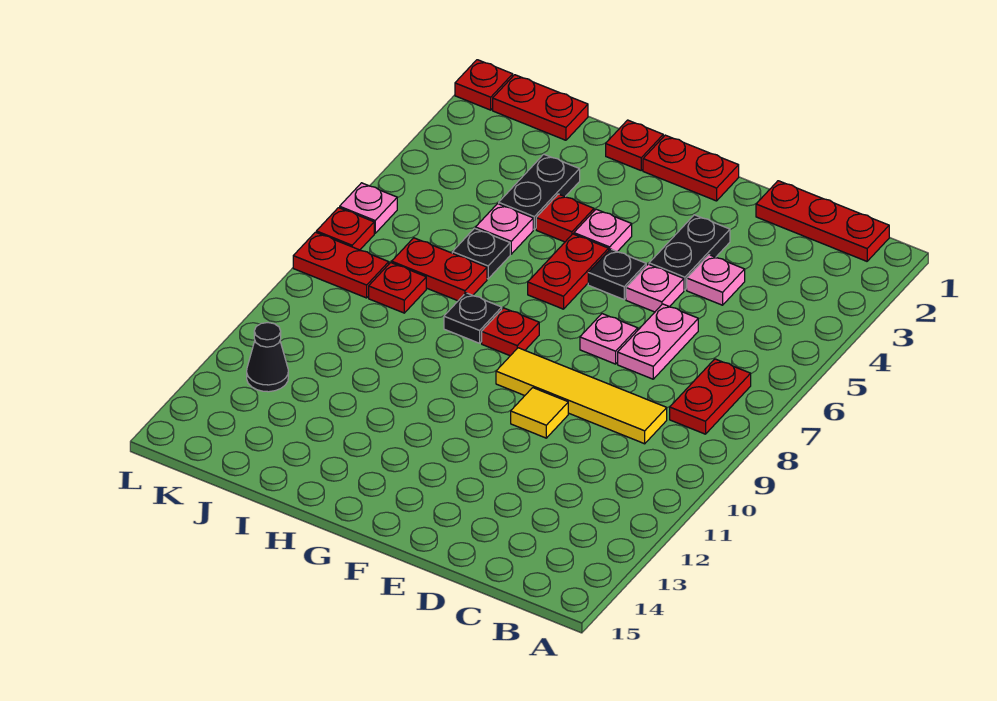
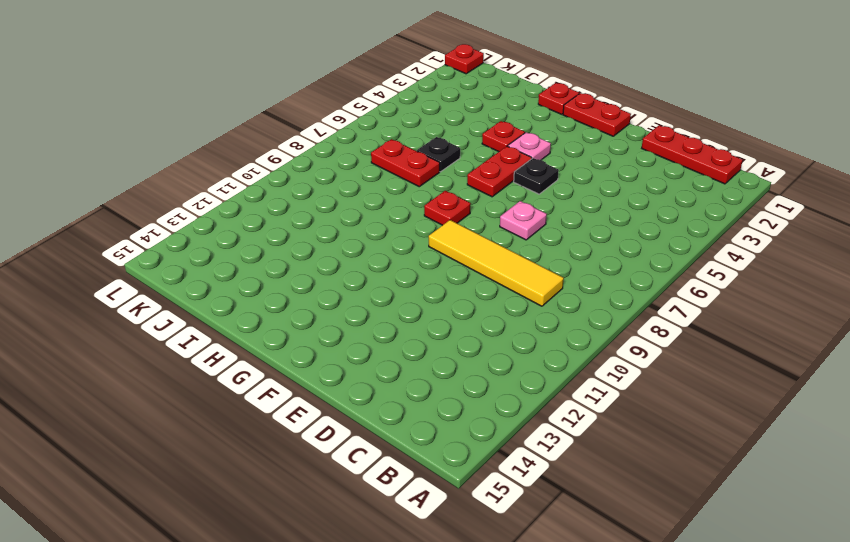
none -> red 1x2 plate [670,359,751,434]
none -> pink 1x1 plate [687,255,745,305]
none -> pink 1x2 plate [618,304,698,379]

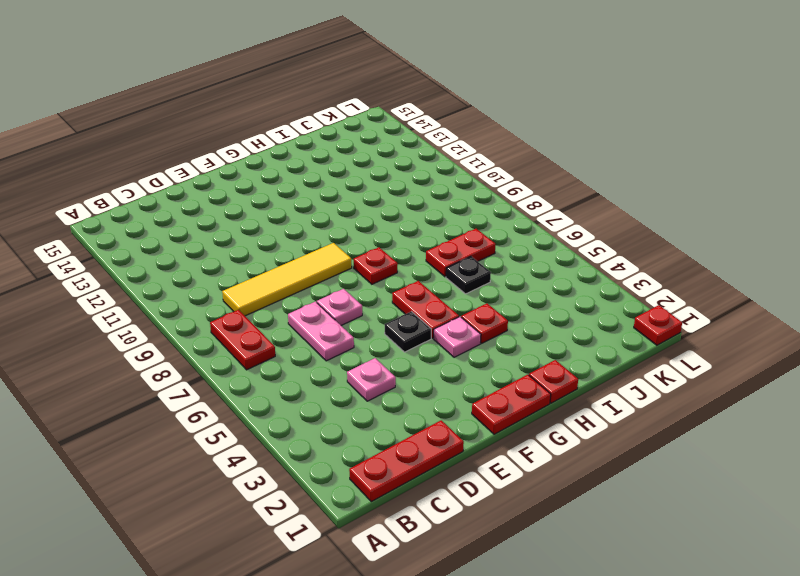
none -> black 1x2 plate [649,215,730,290]
none -> pink 1x1 plate [626,264,684,312]
none -> yellow 1x1 tile [511,388,568,438]

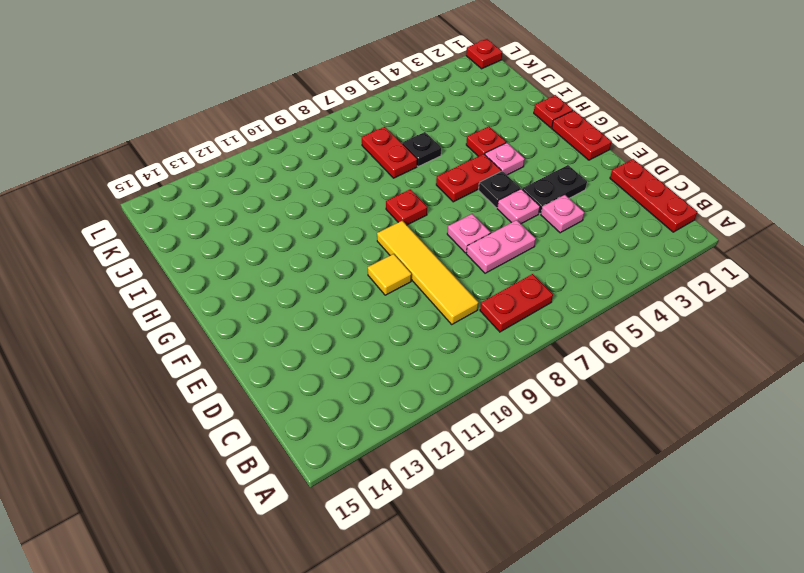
none -> black 1x1 plate [444,293,502,343]
none -> black 1x2 plate [499,154,580,229]
none -> pink 1x1 plate [476,204,533,254]

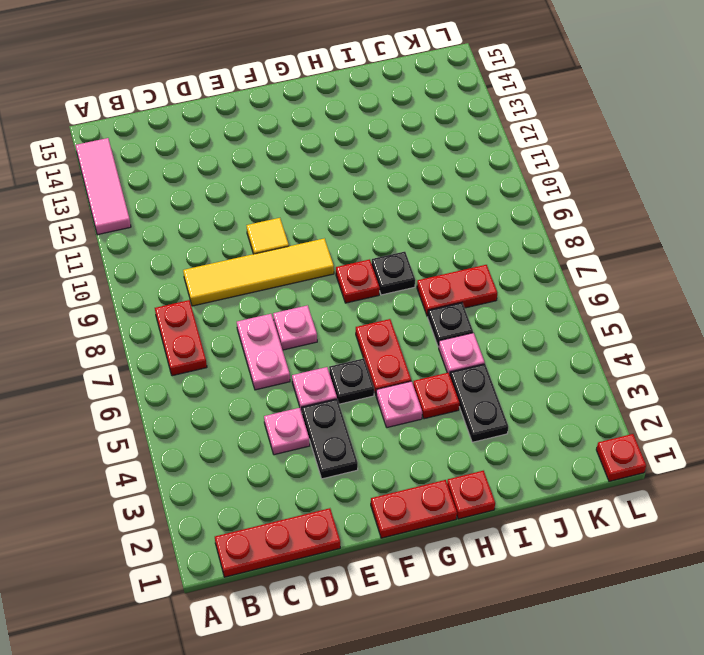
pink 1x3 tile [75,138,131,235] -> none
none -> red 1x2 plate [493,75,588,140]
none -> red 1x1 plate [369,263,426,313]
none -> red 1x2 plate [293,232,389,298]

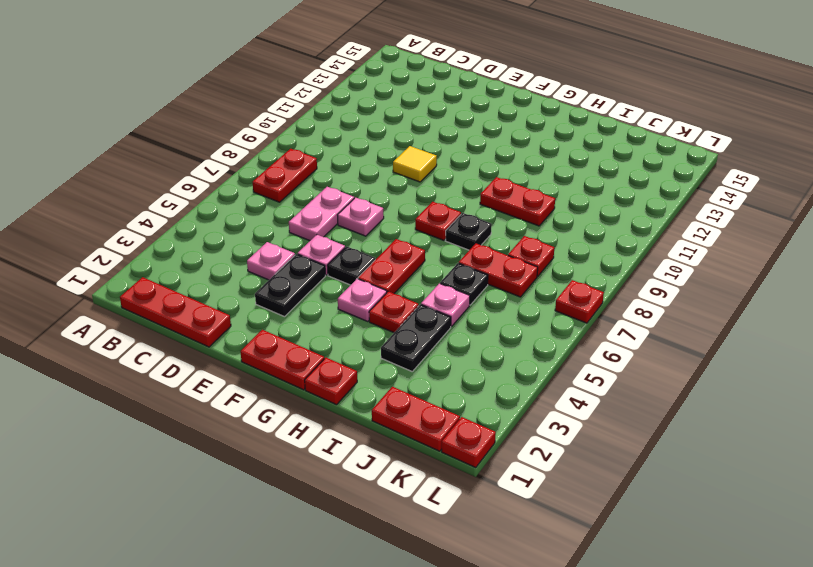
red 1x2 plate [480,177,555,226] -> red 1x2 plate moved to [293,232,389,298]
none -> yellow 1x4 tile [496,348,667,444]
none -> black 1x1 cone [247,323,288,392]
none -> pink 1x1 plate [340,183,397,233]

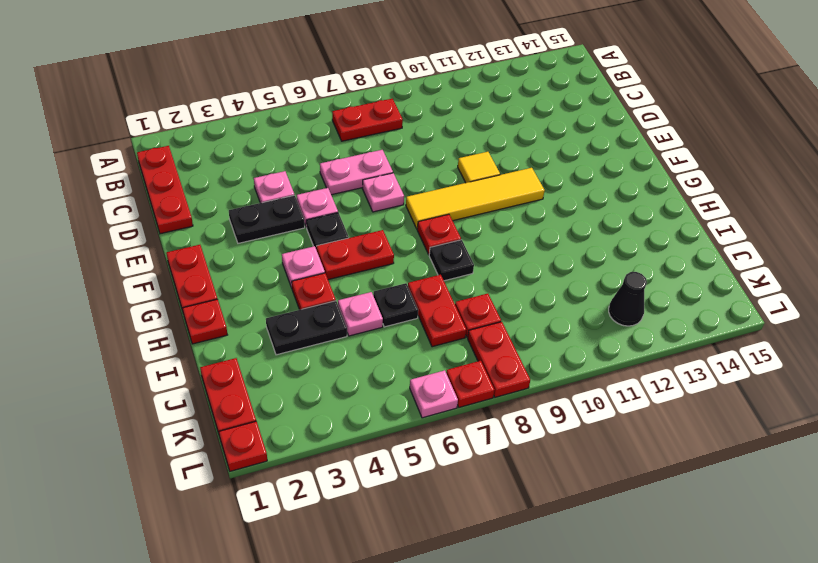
yellow 1x4 tile [406,168,545,228] -> yellow 1x4 tile turned to [496,348,667,444]

